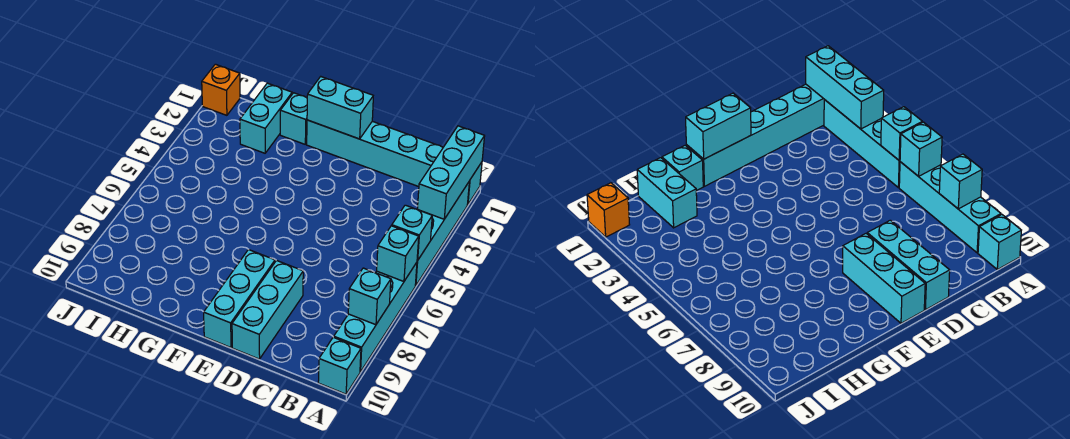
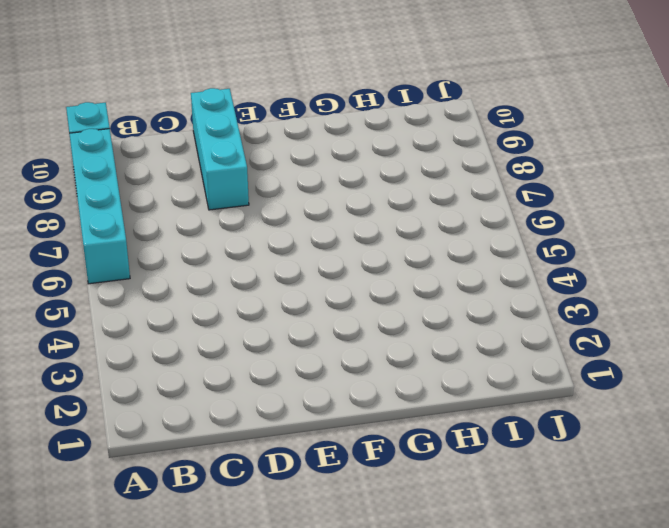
none -> cyan 1x6 brick [307,120,482,205]
none -> cyan 1x4 brick [415,182,469,286]
none -> cyan 1x3 brick [204,250,275,348]

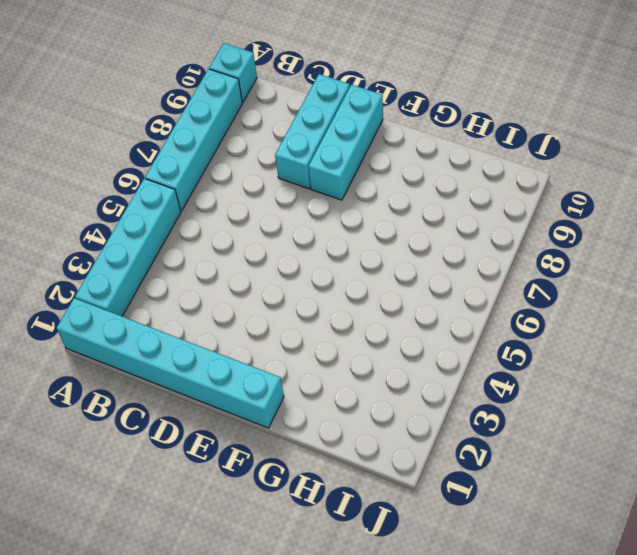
none -> cyan 1x1 brick [280,93,307,144]
none -> cyan 1x2 brick [240,83,292,153]
none -> orange 1x1 brick [202,64,240,115]

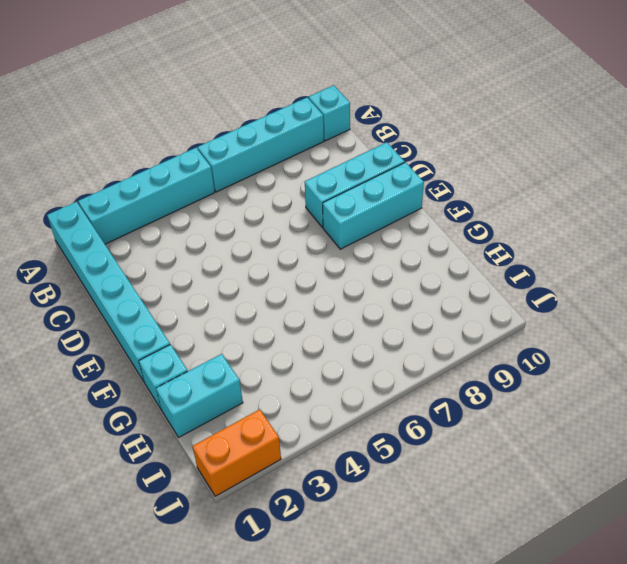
orange 1x2 brick [192,409,281,496] -> orange 1x1 brick [202,64,240,115]
none -> cyan 1x3 brick [417,126,485,219]
none -> cyan 1x1 brick [392,205,432,261]
none -> cyan 1x1 brick [377,226,419,282]

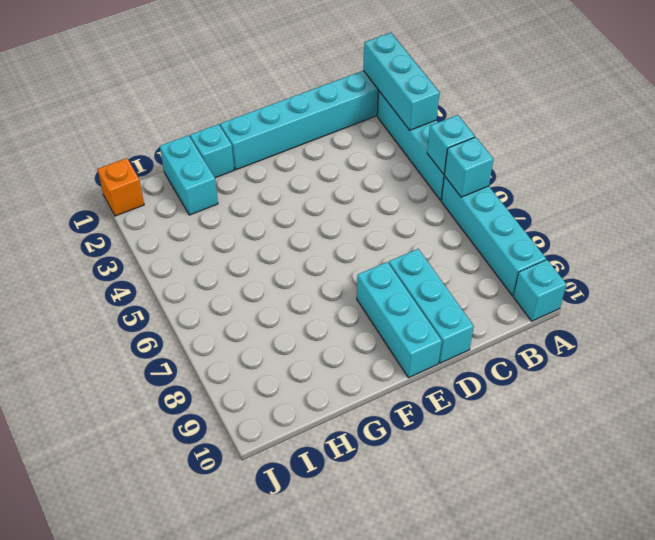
none -> cyan 1x1 brick [348,268,391,325]
none -> cyan 1x2 brick [307,77,373,139]

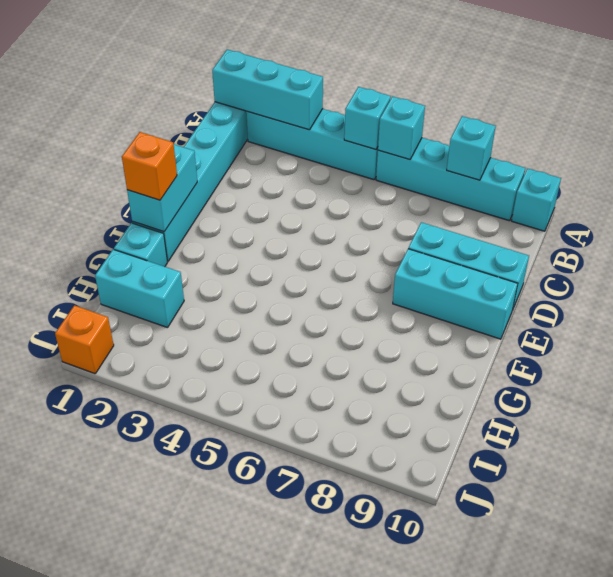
orange 1x1 brick [122,132,177,200] -> none

